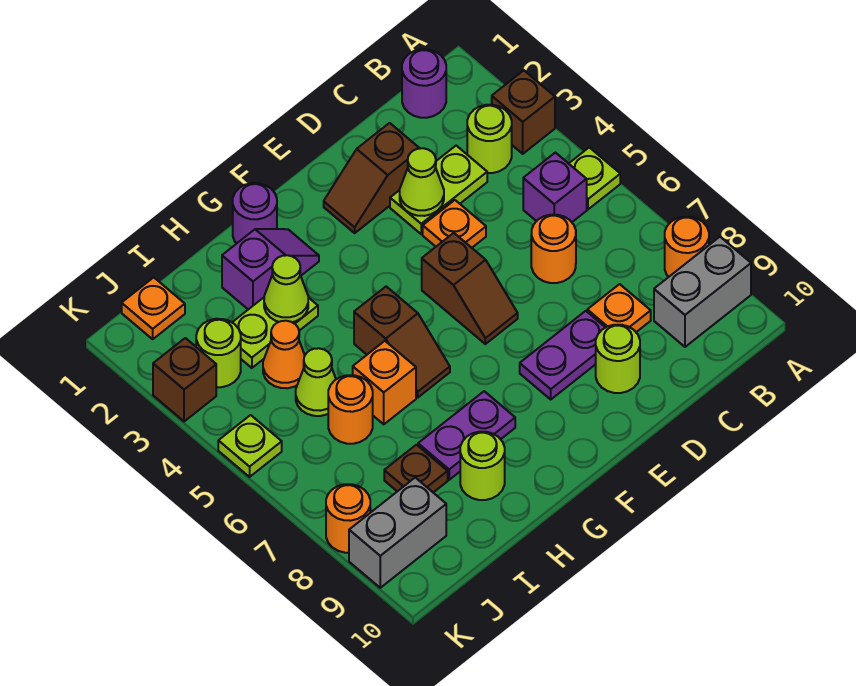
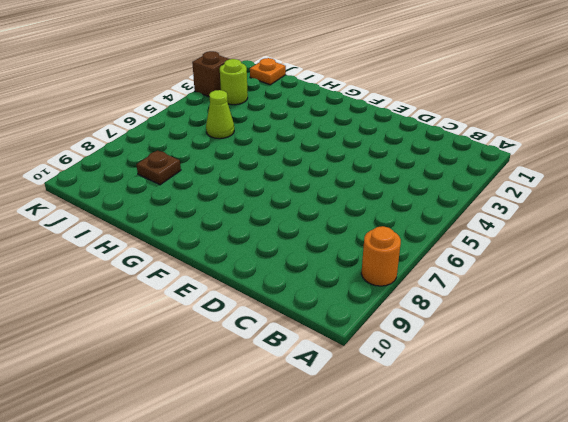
none -> brown 1x1 brick [492,70,555,154]
none -> lime 1x1 plate [569,147,620,209]
none -> grey 1x2 brick [654,237,751,347]
none -> purple 1x1 round brick [402,49,446,118]

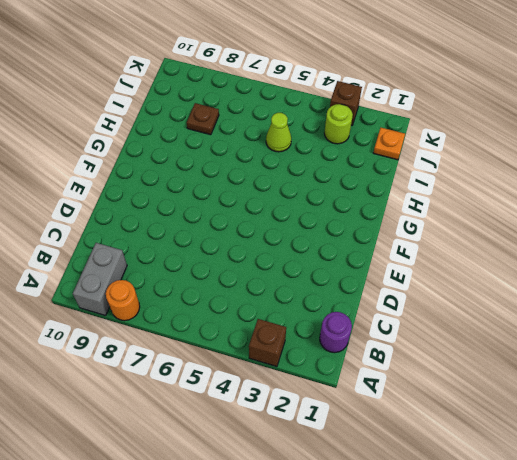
none -> lime 1x1 plate [569,147,620,209]
none -> lime 1x1 round brick [467,105,512,173]
none -> purple 1x1 brick [523,153,587,222]
none -> lime 1x2 plate [390,146,487,234]

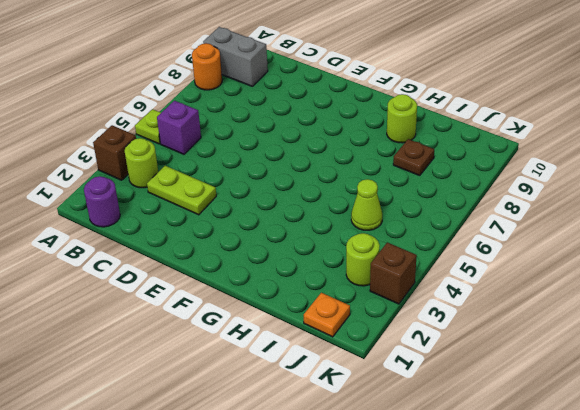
none -> orange 1x1 round brick [531,215,576,283]
none -> orange 1x1 plate [587,284,651,332]
none -> brown 1x2 slope [324,123,420,233]
none -> orange 1x1 plate [423,200,486,248]

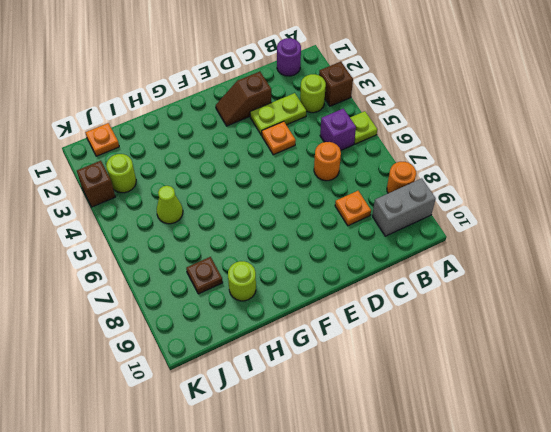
none -> purple 1x2 plate [520,311,606,399]
none -> lime 1x1 round brick [596,325,640,393]
none -> brown 1x2 slope [422,233,518,344]
none -> purple 1x1 round brick [233,183,277,244]

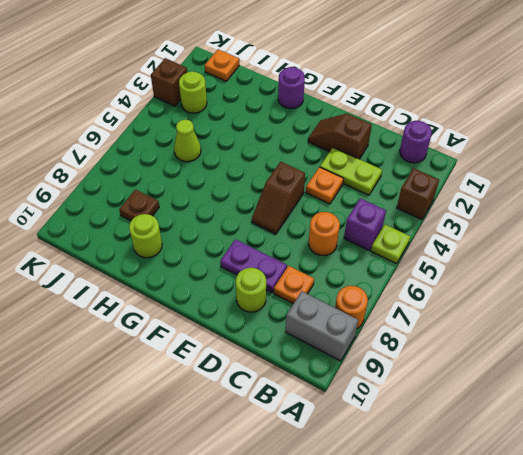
none -> lime 1x1 round brick [467,105,512,173]
none -> purple 1x2 slope [222,229,319,309]
none -> brown 1x2 slope [354,287,450,397]
none -> purple 1x2 plate [418,391,515,480]

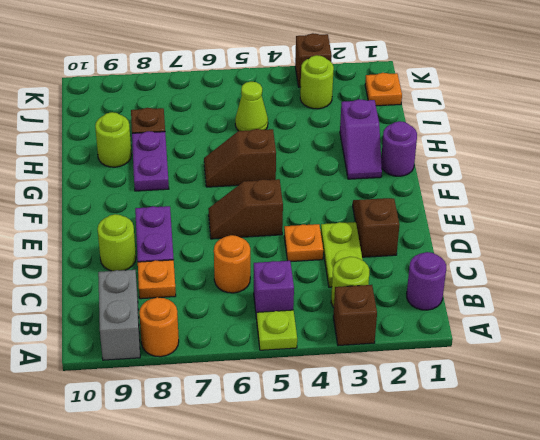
none -> lime 1x2 plate [232,297,318,368]
none -> orange 1x1 brick [353,341,416,424]
none -> orange 1x1 cone [263,321,305,388]
none -> orange 1x1 round brick [328,375,373,444]

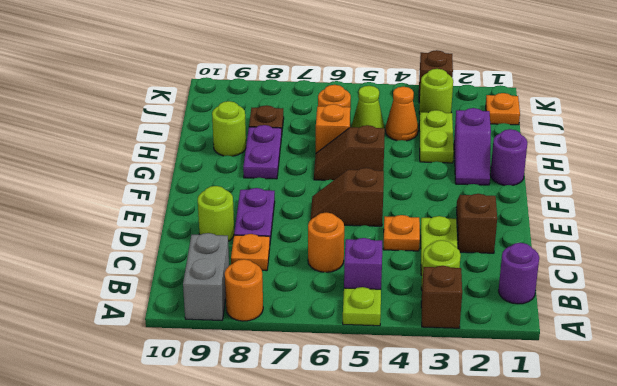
none -> grey 1x2 brick [349,478,446,588]
none -> lime 1x1 plate [218,415,282,477]
none -> orange 1x1 round brick [326,484,370,553]
none -> lime 1x1 cone [400,148,444,216]

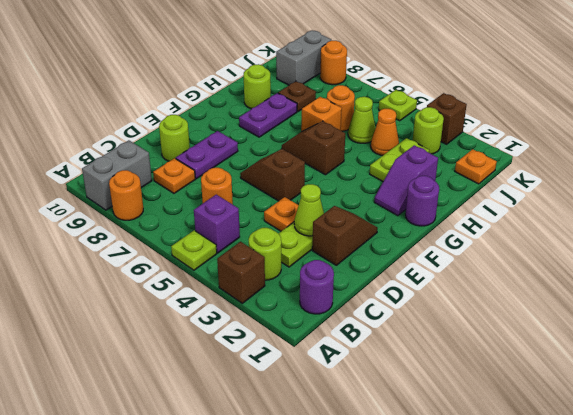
none -> lime 1x1 cone [264,255,308,322]

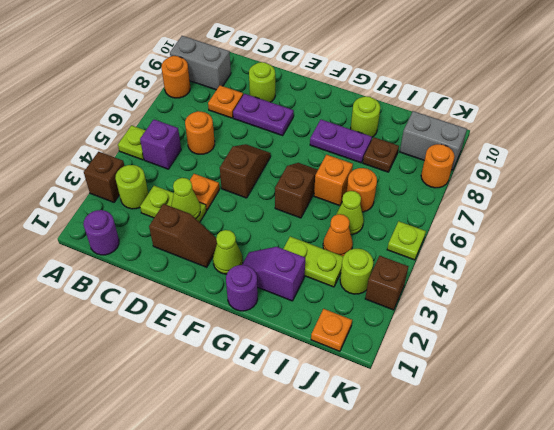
lime 1x1 cone [213,230,243,274] -> lime 1x1 cone moved to [264,255,308,322]

